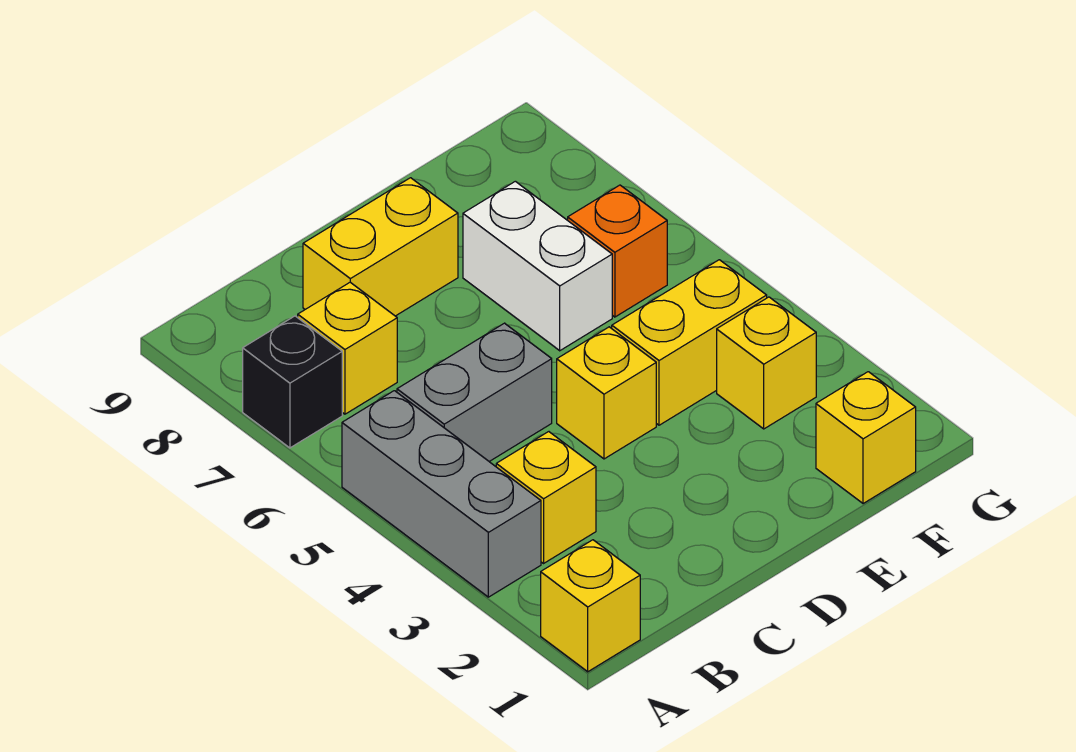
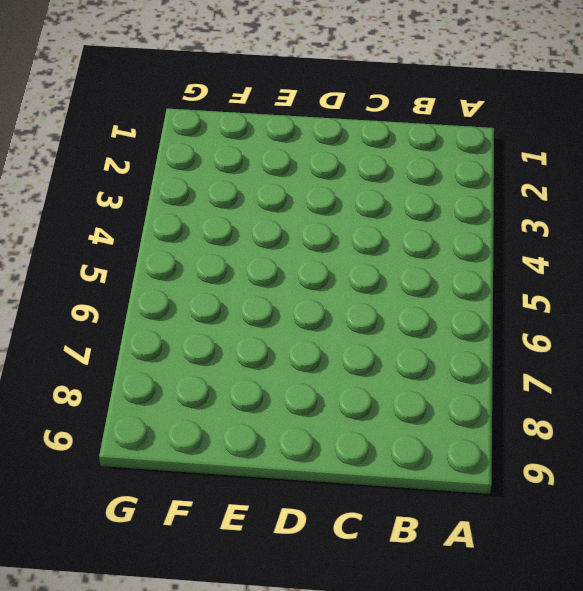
none -> yellow 1x1 brick [541,540,640,672]
none -> grey 1x3 brick [342,391,541,597]
none -> black 1x1 brick [243,316,342,448]

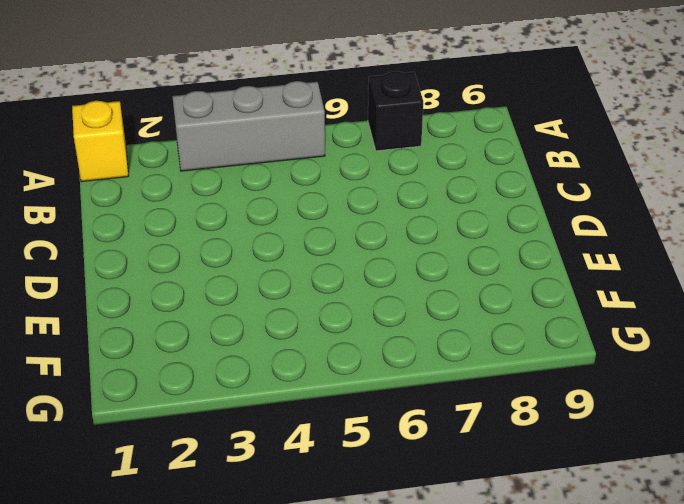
none -> yellow 1x1 brick [496,432,596,563]
none -> grey 1x2 brick [397,323,552,461]
none -> yellow 1x1 brick [298,282,397,414]

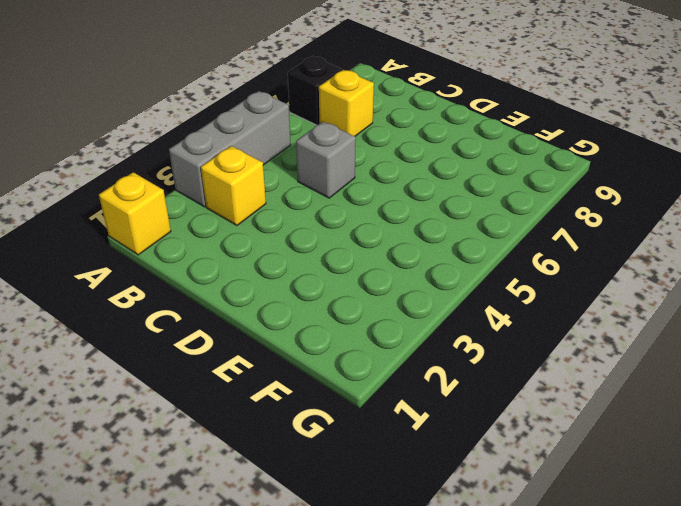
grey 1x1 brick [296,122,356,198] -> grey 1x2 brick [397,323,552,461]
none -> yellow 1x2 brick [303,178,458,316]
none -> yellow 1x1 brick [557,327,656,459]
none -> yellow 1x2 brick [612,260,767,425]

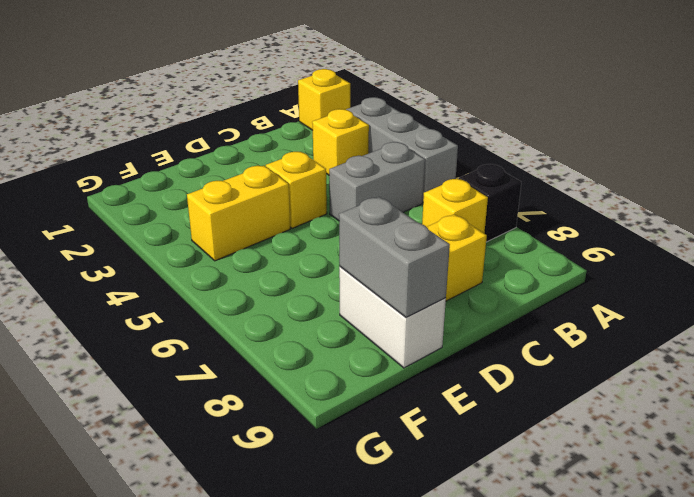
white 1x2 brick [339,267,446,368] -> white 1x2 brick moved to [463,181,612,351]
grey 1x2 brick [339,197,450,318] -> none
none -> yellow 1x1 brick [816,372,916,504]
none -> yellow 1x1 brick [717,297,816,429]
none -> orange 1x1 brick [568,185,667,317]

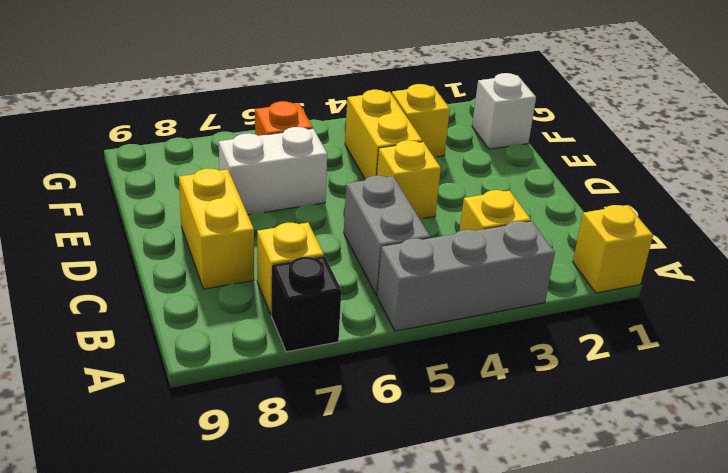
white 1x1 brick [472,73,536,149] -> yellow 1x1 brick [816,372,916,504]

